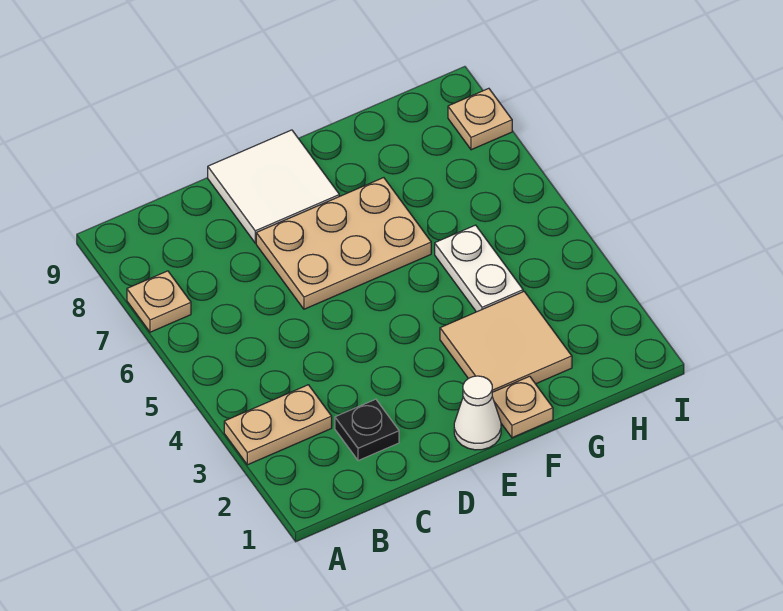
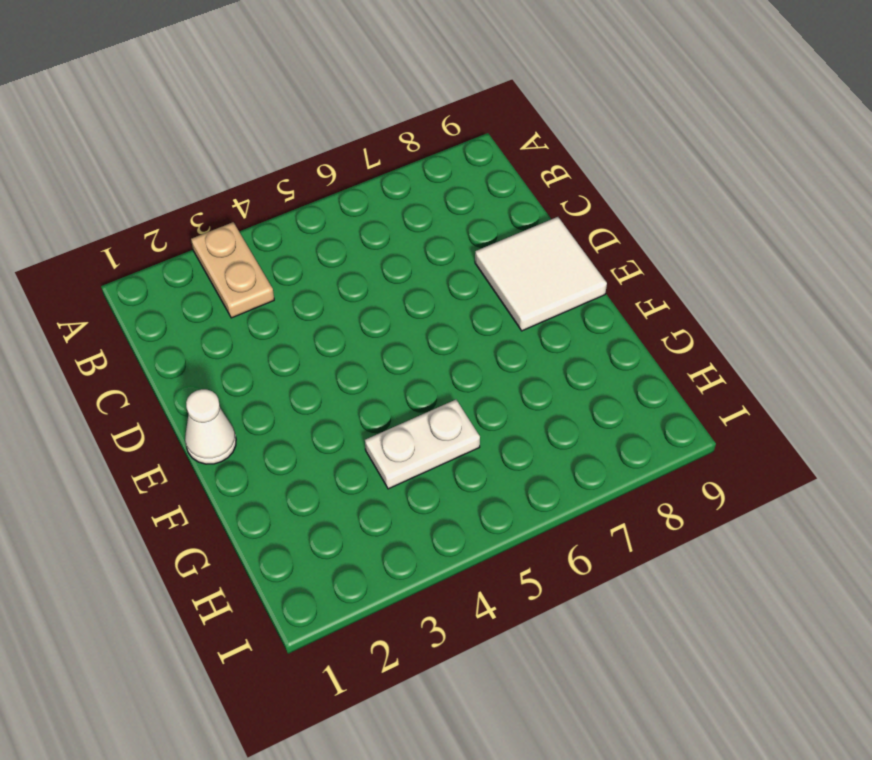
none -> tan 1x1 plate [127,271,191,332]
none -> black 1x1 plate [335,399,399,461]

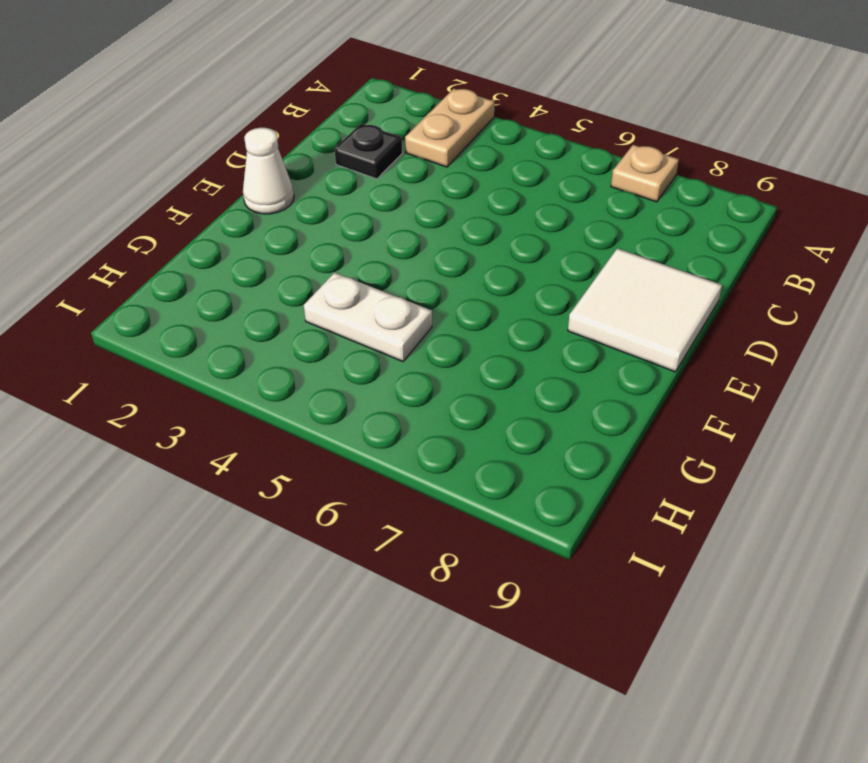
none -> tan 2x3 plate [256,178,431,309]
none -> tan 1x1 plate [492,376,553,438]

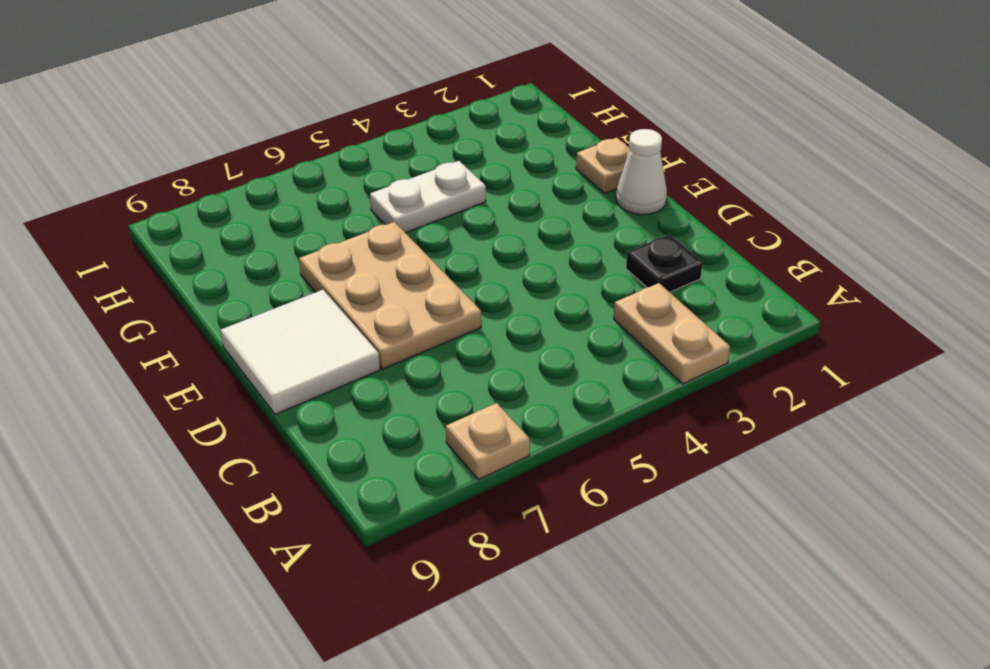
none -> tan 2x2 tile [440,292,572,392]
none -> tan 1x1 plate [448,88,512,150]

